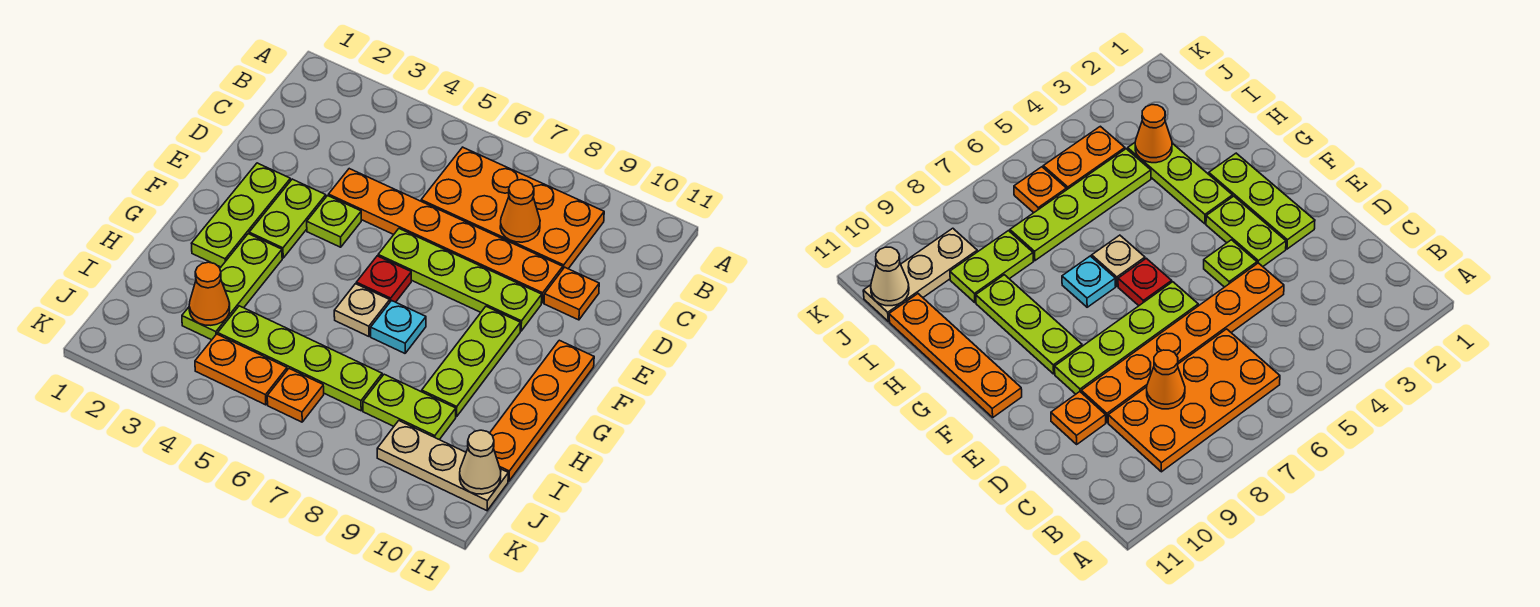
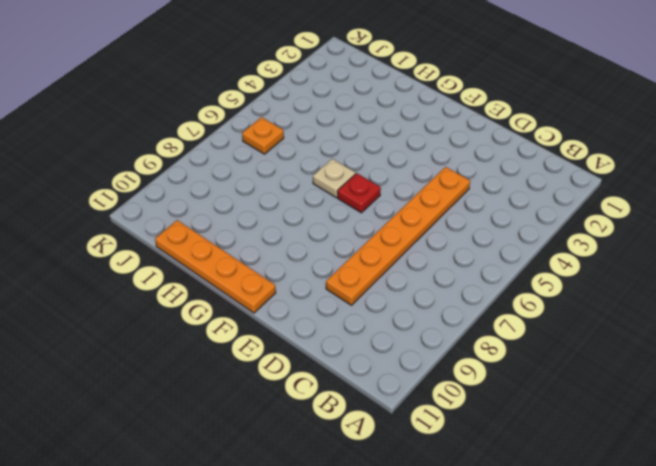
none -> orange 2x4 plate [421,147,604,269]
none -> orange 1x1 plate [544,267,599,320]
none -> lime 1x3 plate [191,163,290,267]

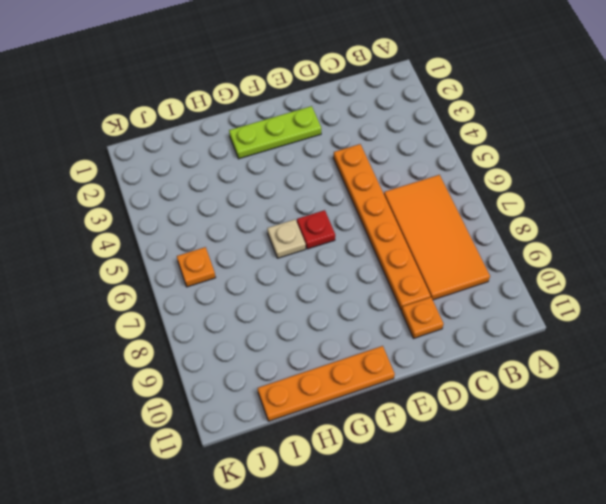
orange 2x4 tile [384,175,490,300] -> orange 2x4 plate [421,147,604,269]
none -> lime 1x2 plate [249,179,326,258]
none -> lime 1x1 plate [307,196,361,247]
none -> lime 1x4 plate [378,229,542,331]

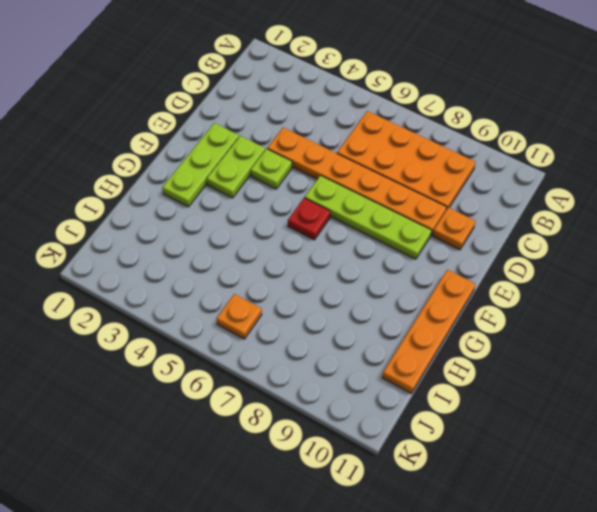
none -> lime 1x3 plate [422,307,521,417]
none -> lime 1x3 plate [182,234,282,340]
none -> tan 1x1 plate [334,284,390,336]

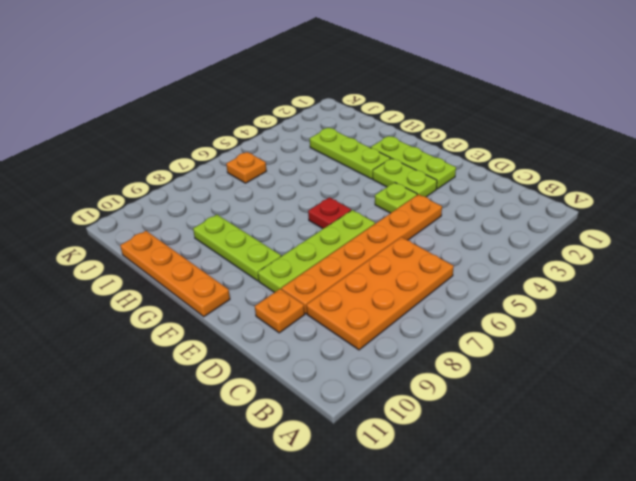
none -> tan 1x1 plate [334,284,390,336]
none -> cyan 1x1 plate [371,301,426,353]
none -> lime 1x4 plate [218,306,382,411]

